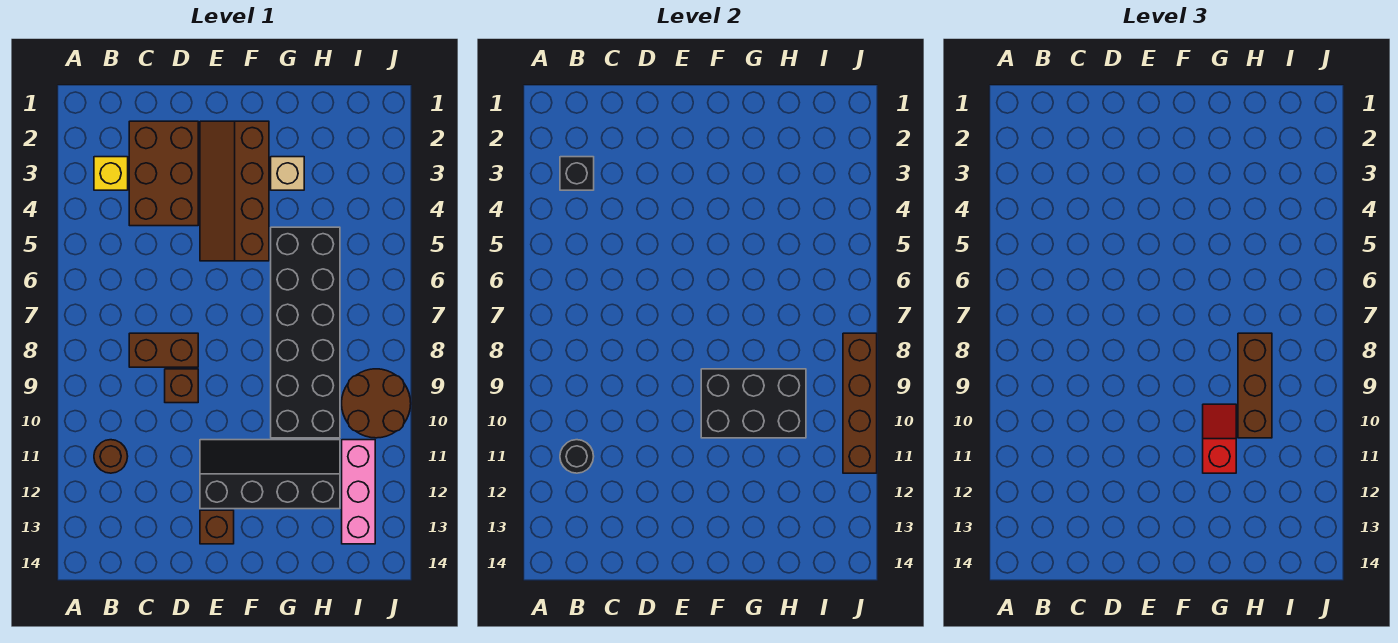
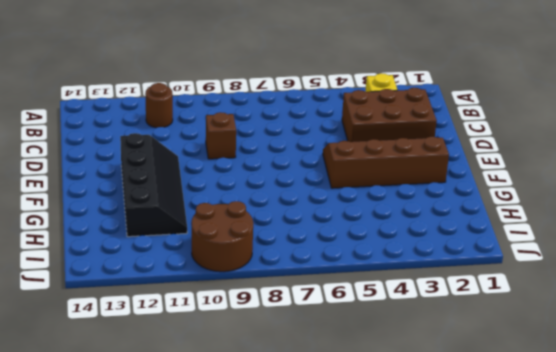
none -> brown 1x2 brick [129,333,198,367]
none -> brown 1x1 brick [200,510,234,544]
none -> tan 1x1 brick [271,157,304,190]

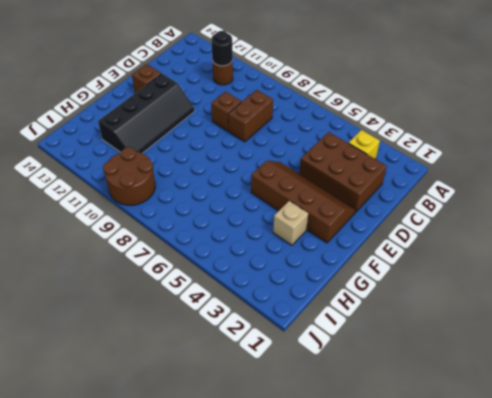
none -> black 2x6 brick [271,227,340,438]
none -> pink 1x3 brick [342,440,375,544]
none -> black 1x1 brick [560,157,594,190]

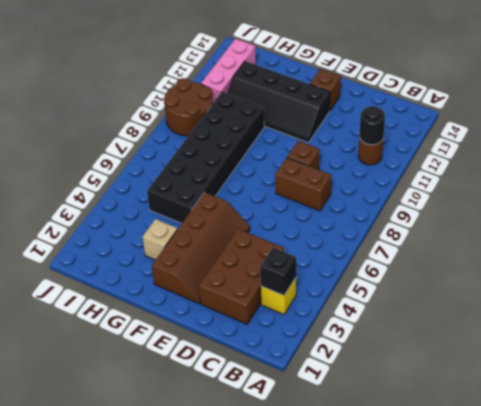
none -> black 2x3 brick [701,369,806,438]
none -> brown 1x4 brick [843,333,877,473]
none -> red 1x2 slope [1203,404,1236,473]

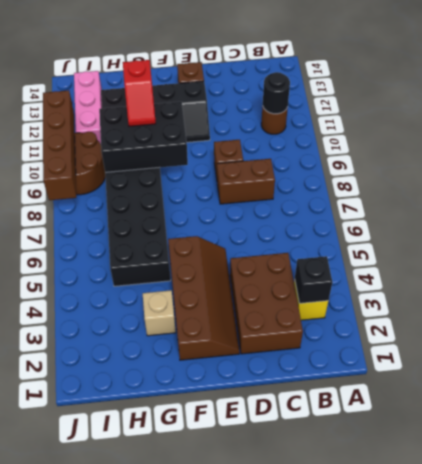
none -> brown 1x3 brick [1238,333,1272,438]

